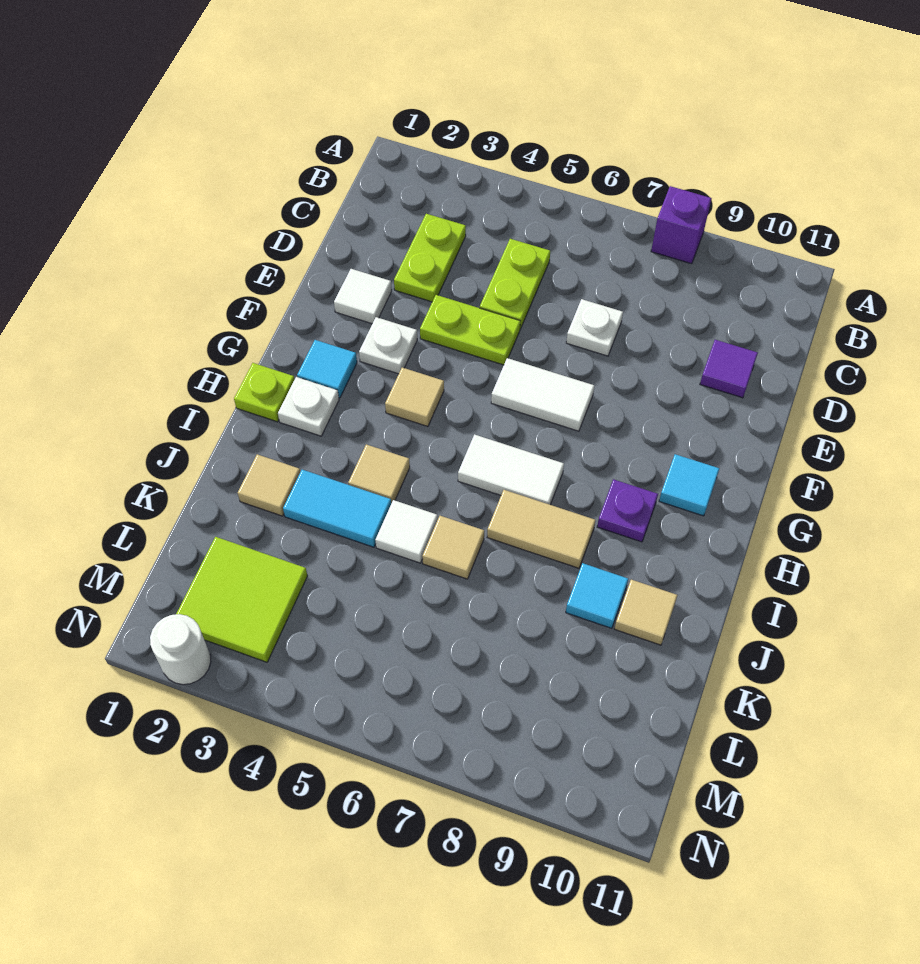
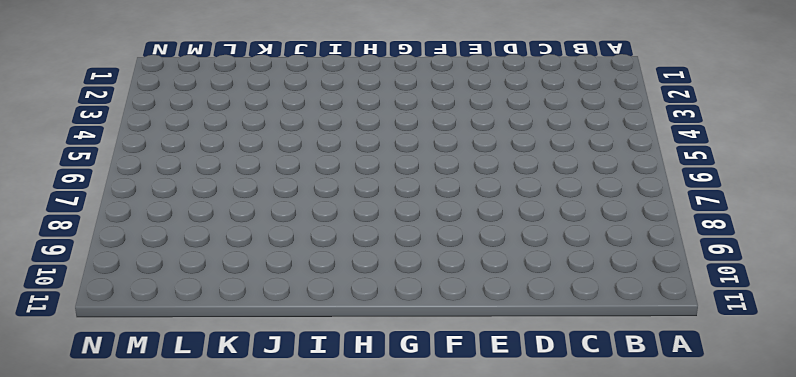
none -> purple 1x1 brick [651,186,711,264]
none -> lime 1x2 plate [394,214,466,302]
none -> lime 1x2 plate [480,239,550,329]

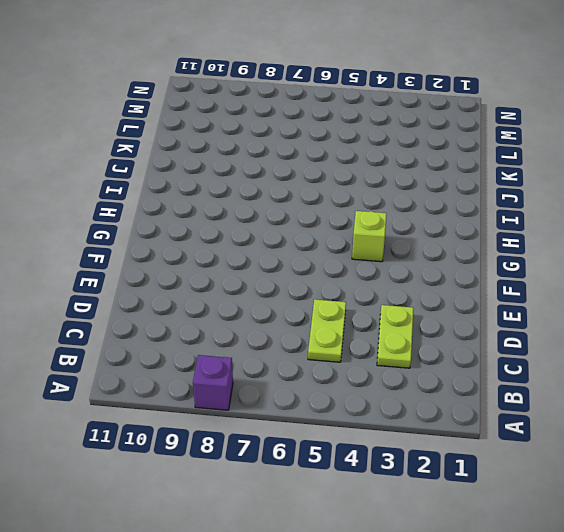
lime 1x1 brick [352,211,387,262] -> tan 1x1 tile [385,368,444,426]
none -> white 1x1 plate [566,299,623,356]
none -> purple 1x1 tile [700,340,758,398]
none -> white 1x1 tile [334,269,392,324]

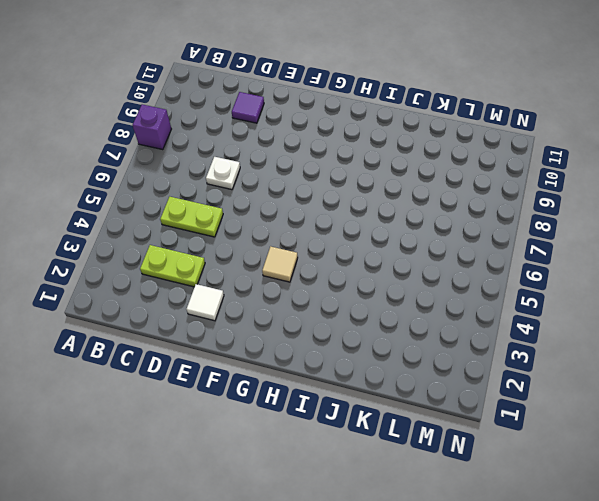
none -> lime 1x2 plate [420,295,520,365]
none -> white 1x1 plate [359,317,417,374]
none -> white 1x2 tile [491,358,594,431]

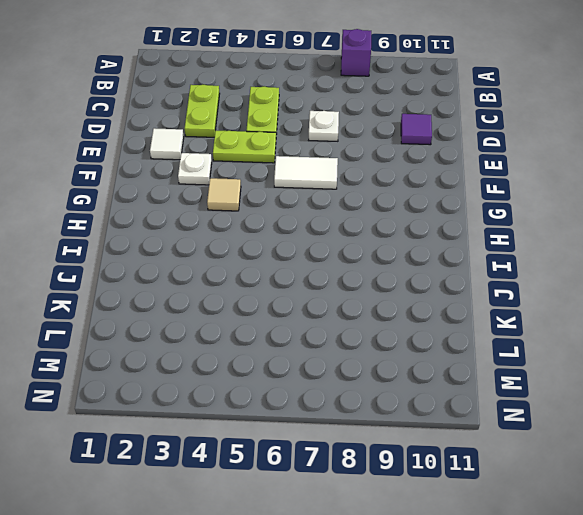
none -> cyan 1x1 tile [297,340,357,398]
none -> cyan 1x1 tile [659,454,719,516]
none -> lime 1x1 plate [234,363,295,422]

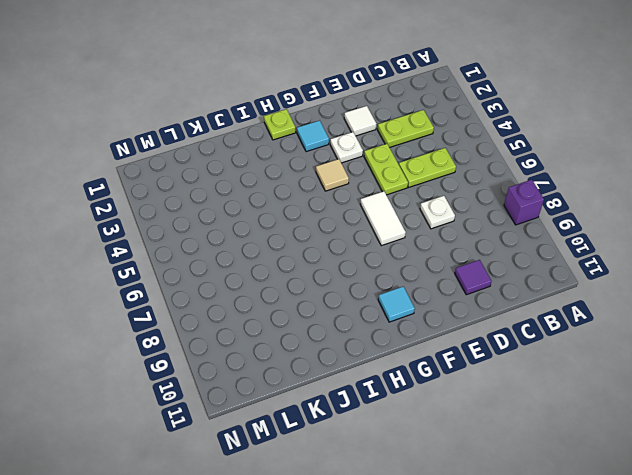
none -> white 1x1 plate [278,377,339,436]
none -> white 1x2 tile [458,435,564,505]
none -> purple 1x1 plate [597,479,658,542]

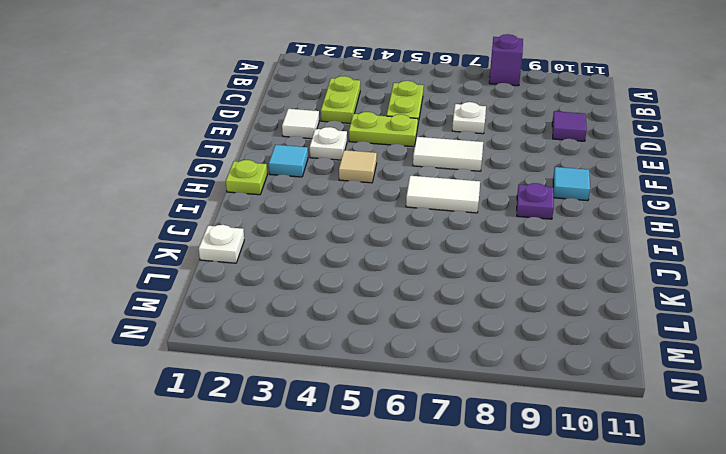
white 1x1 plate [199,225,244,263] -> white 1x1 plate moved to [278,377,339,436]
none -> tan 1x1 tile [348,444,410,503]
none -> tan 1x2 tile [487,490,595,568]
none -> tan 1x1 tile [238,454,300,516]

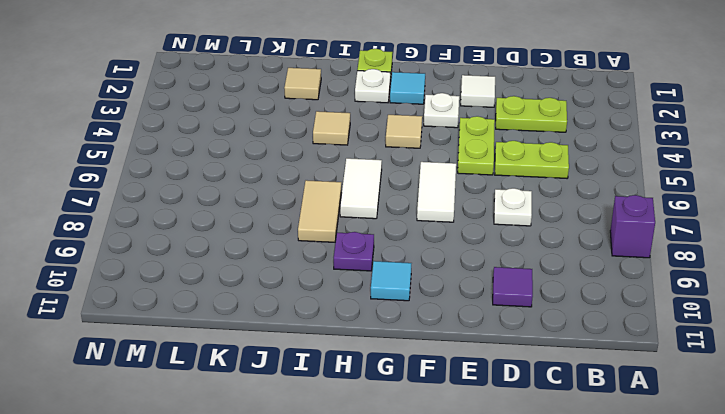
none -> cyan 1x2 tile [283,470,391,547]
none -> white 1x1 tile [375,500,438,563]
none -> tan 1x1 tile [422,516,484,579]

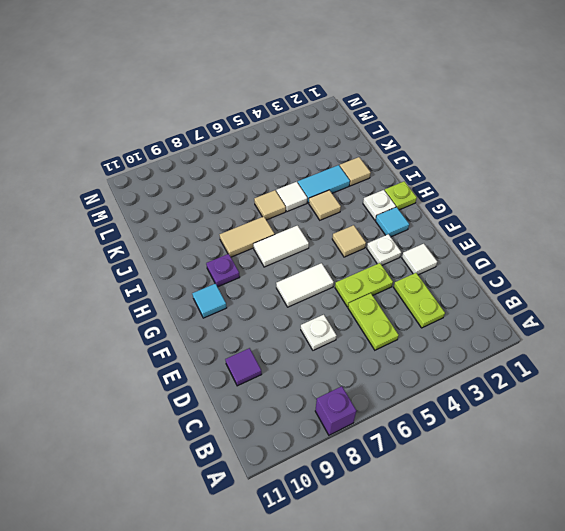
none -> cyan 1x1 tile [566,563,628,628]
none -> tan 1x1 tile [614,580,678,645]
none -> lime 2x2 tile [176,537,307,662]

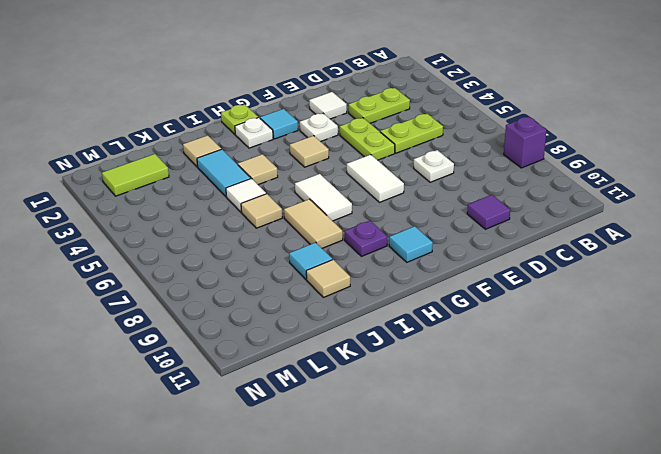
lime 1x2 tile [102,154,169,196] -> lime 2x2 tile [176,537,307,662]
none -> white 1x1 round brick [150,614,211,685]

